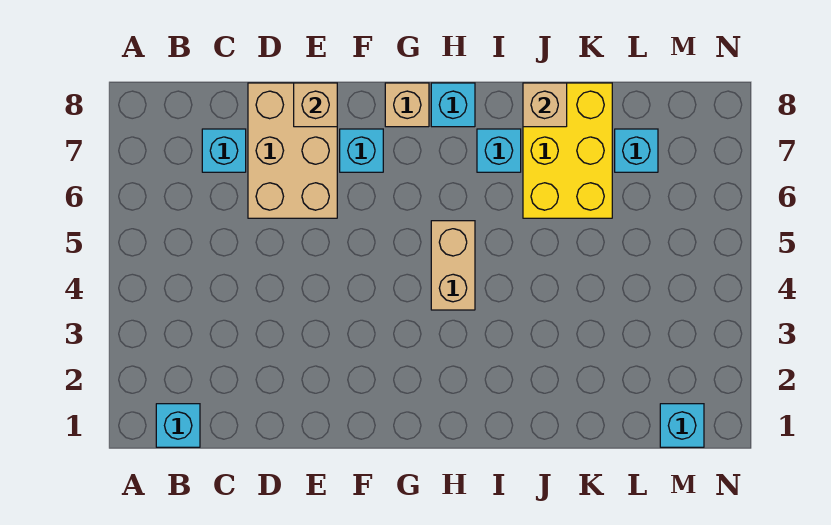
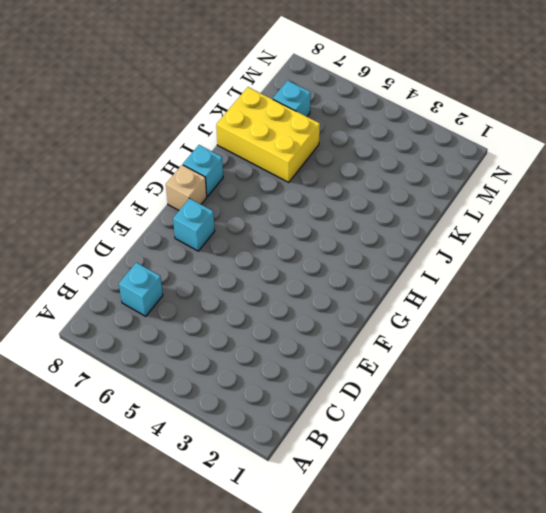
none -> cyan 1x1 brick [156,404,200,447]
none -> tan 2x3 brick [248,83,337,218]
none -> tan 1x2 brick [431,221,475,310]

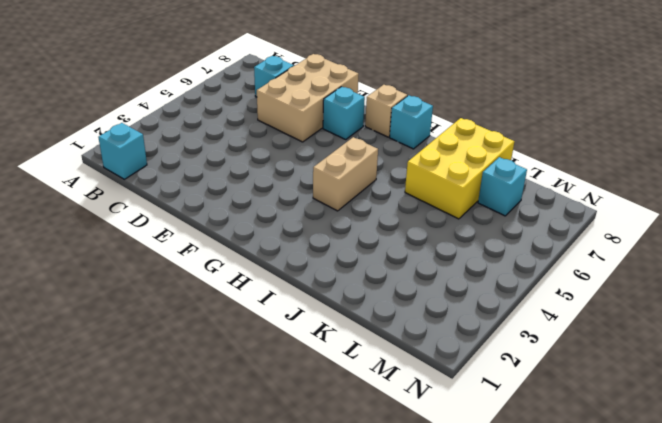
none -> cyan 1x1 brick [477,129,521,172]
none -> cyan 1x1 brick [660,404,704,447]
none -> tan 1x1 brick [294,83,337,127]

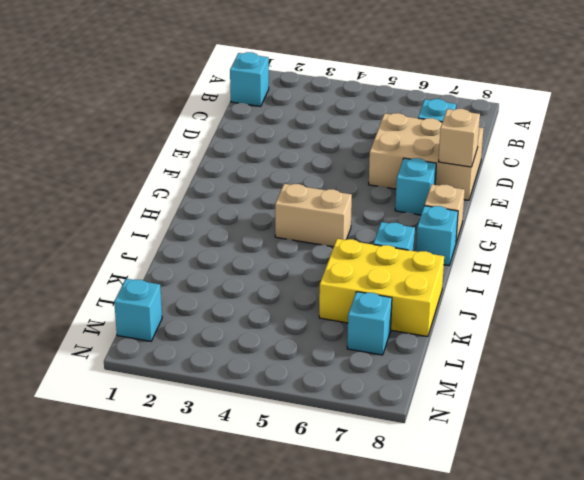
none -> tan 1x1 brick [523,83,567,127]

